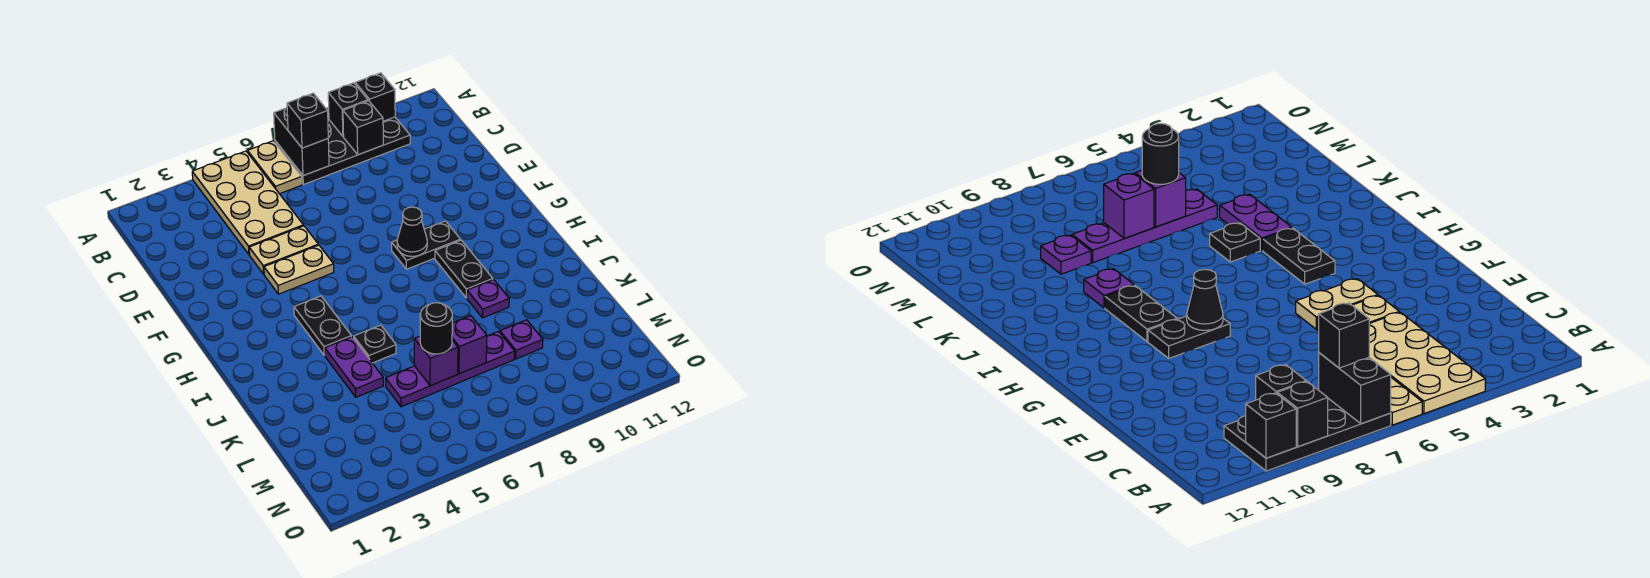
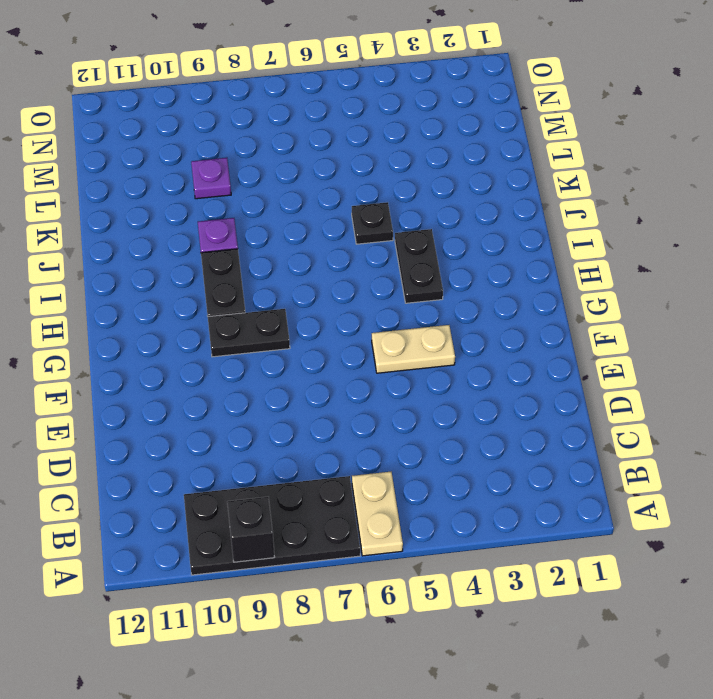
none -> tan 2x4 plate [192,151,303,255]
none -> tan 1x2 plate [249,226,318,274]
none -> purple 1x2 plate [325,337,383,397]

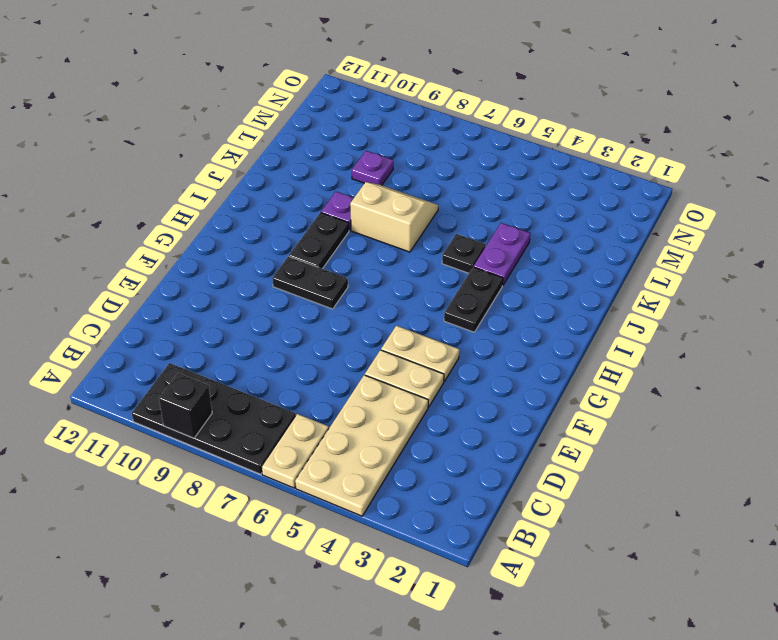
tan 2x2 slope [350,182,438,252] -> none
none -> purple 1x4 plate [386,331,515,407]
none -> black 1x2 brick [274,108,329,176]
none -> black 1x1 brick [355,73,395,121]

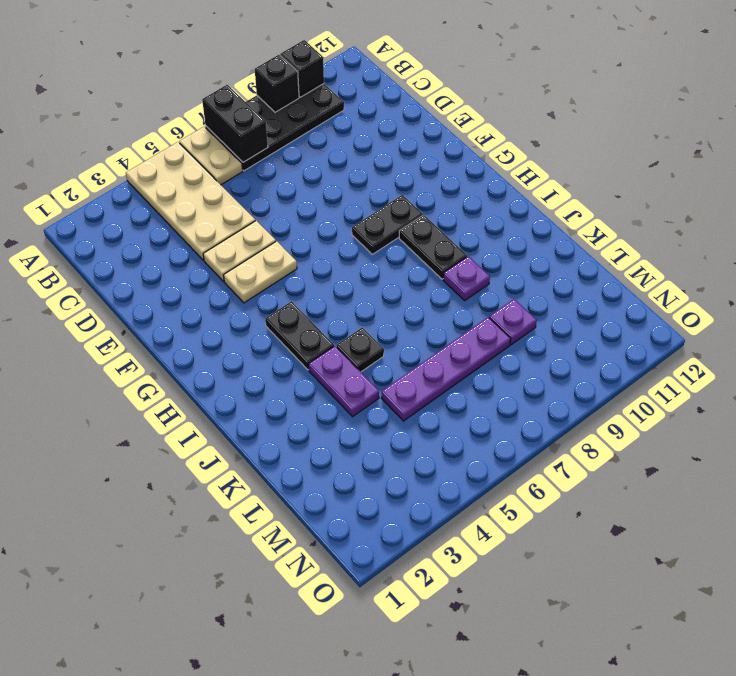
none -> black 1x1 brick [343,101,383,155]
none -> black 1x1 cone [397,207,427,256]
none -> purple 1x1 brick [414,336,458,386]

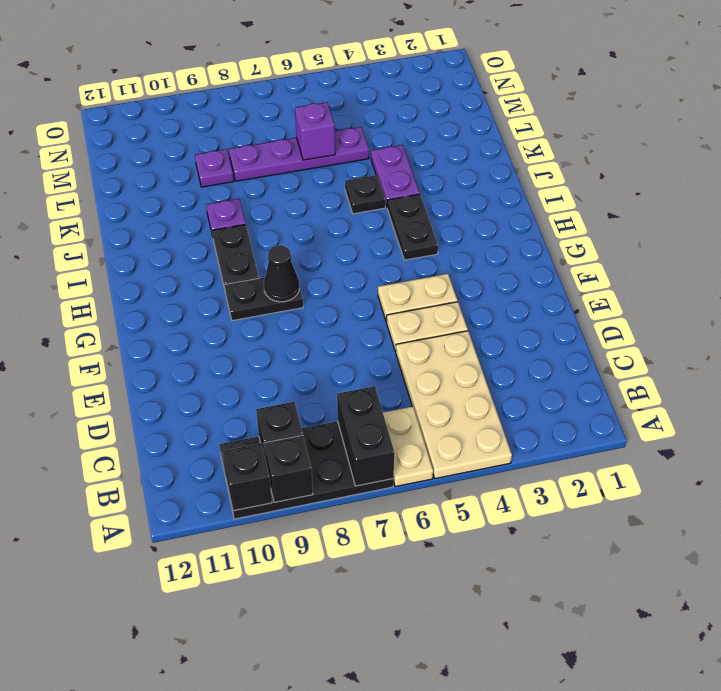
none -> purple 1x1 brick [452,316,487,374]
none -> black 1x1 brick [287,93,328,148]
none -> black 1x1 round brick [420,303,452,354]

